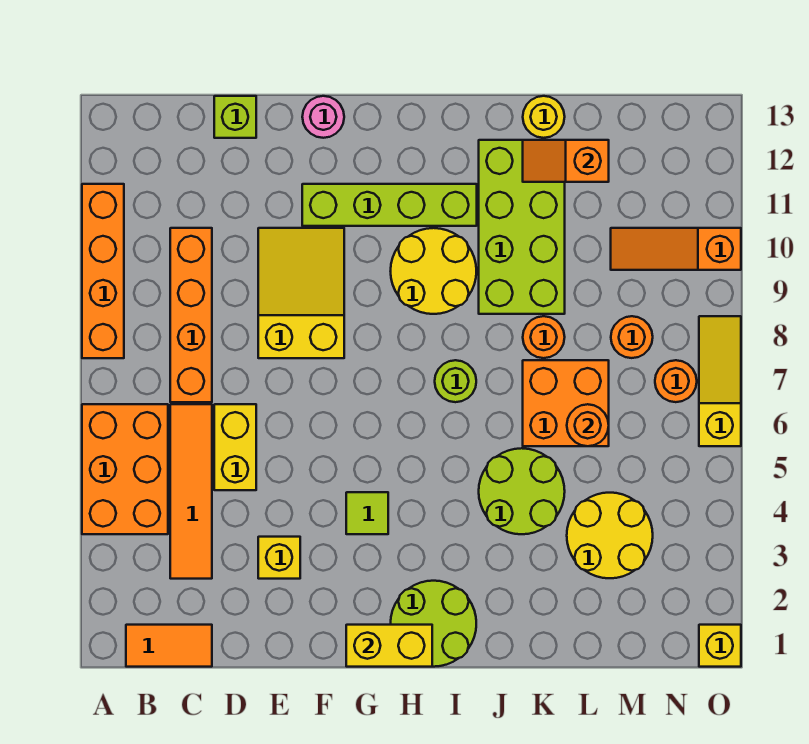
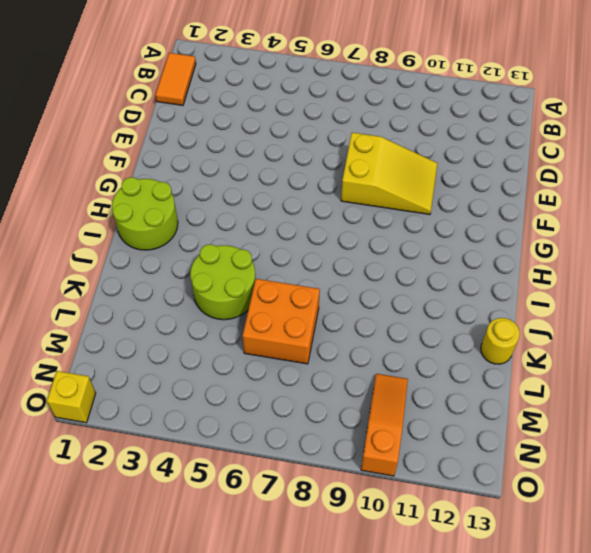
none -> orange 2x3 brick [82,404,168,534]
none -> orange 1x4 brick [82,184,124,358]
none -> orange 1x4 tile [170,404,212,579]

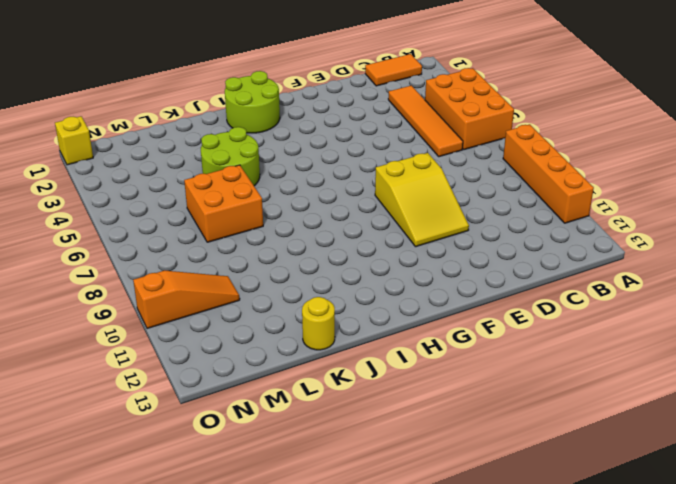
none -> orange 1x4 brick [170,228,212,402]
none -> yellow 1x2 brick [214,404,256,490]
none -> lime 1x1 brick [214,96,256,138]

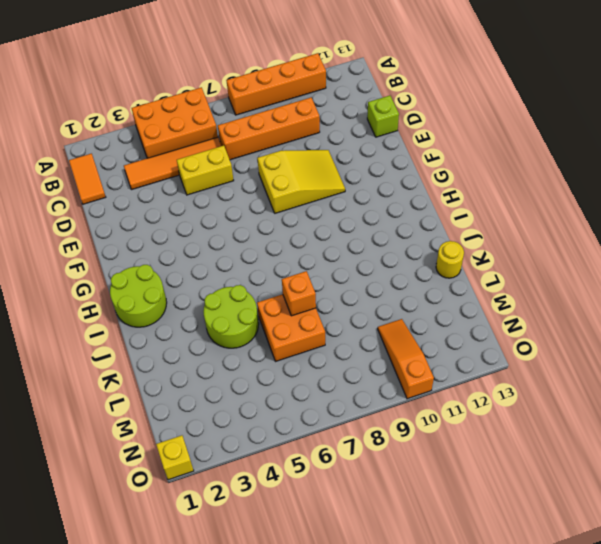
orange 1x1 brick [282,271,316,316] -> none
none -> yellow 1x1 brick [258,537,300,579]
none -> lime 1x4 brick [302,184,477,226]
none -> pink 1x1 round brick [302,96,344,138]

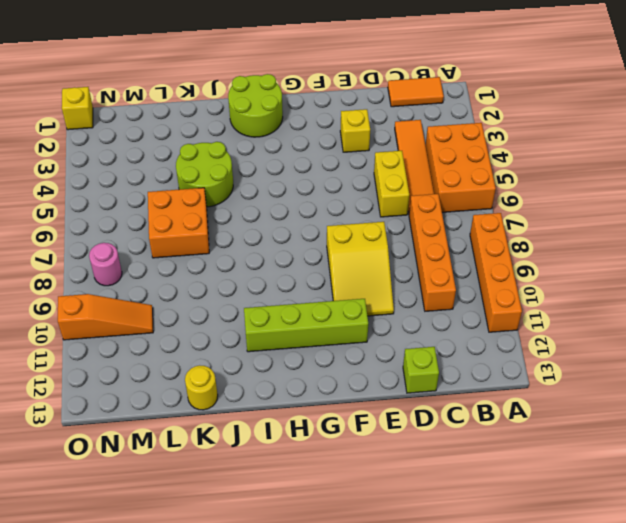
pink 1x1 round brick [89,243,122,286] -> pink 1x1 round brick moved to [302,96,344,138]
none -> lime 1x1 tile [346,492,388,534]
none -> yellow 2x2 round brick [391,228,476,314]
none -> lime 1x1 round brick [435,360,476,402]

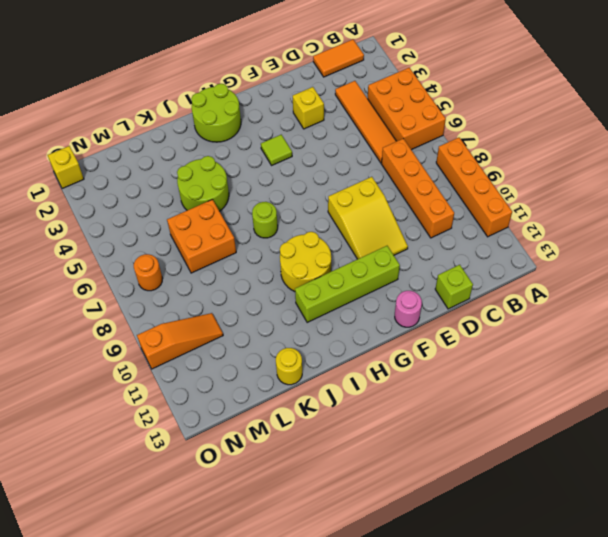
none -> yellow 1x2 brick [214,404,256,490]
none -> lime 2x4 brick [479,140,565,314]
none -> orange 1x1 round brick [523,316,565,358]

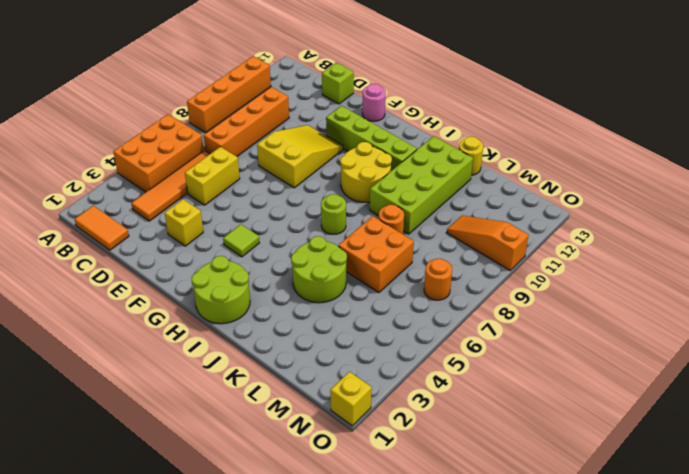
none -> yellow 2x2 round brick [567,493,653,578]
none -> orange 1x1 round brick [611,316,653,358]
none -> yellow 1x3 slope [699,316,741,446]

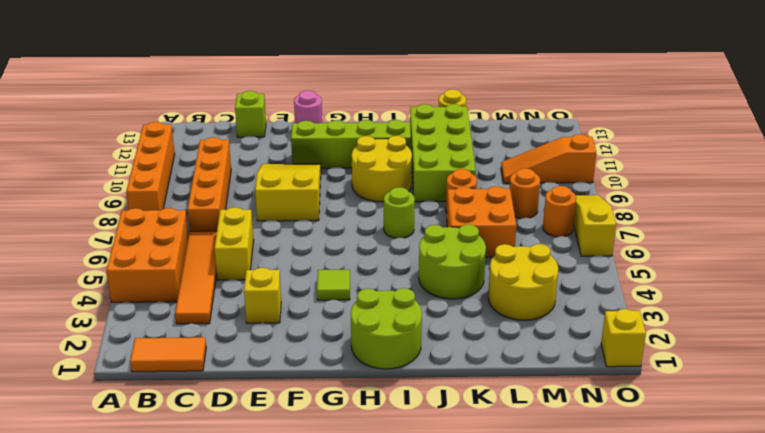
none -> yellow 1x2 brick [346,625,432,667]
none -> orange 1x2 slope [523,140,609,182]
none -> orange 1x1 round brick [567,404,609,446]

